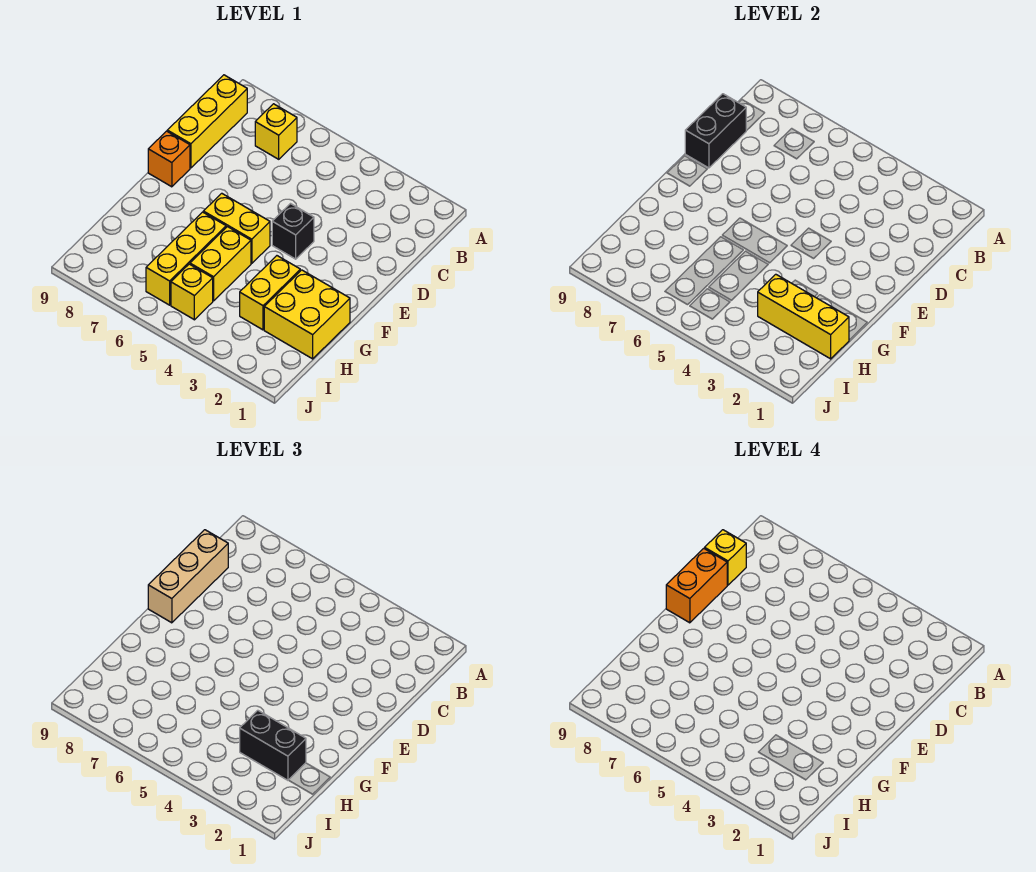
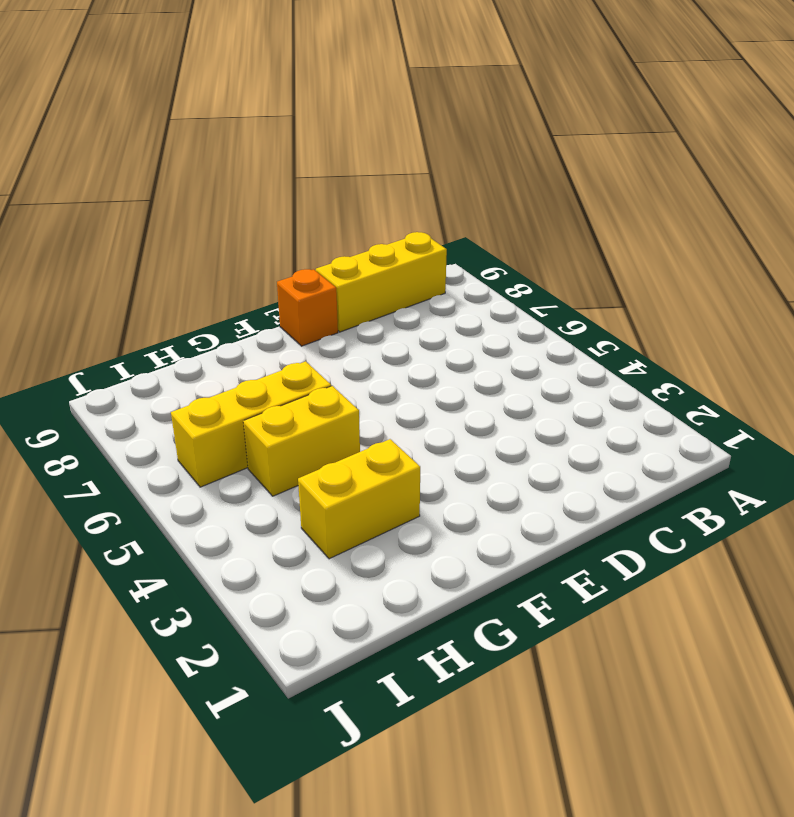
none -> yellow 1x1 brick [255,104,297,159]
none -> black 1x1 brick [272,204,314,259]
none -> yellow 1x2 brick [203,193,270,263]

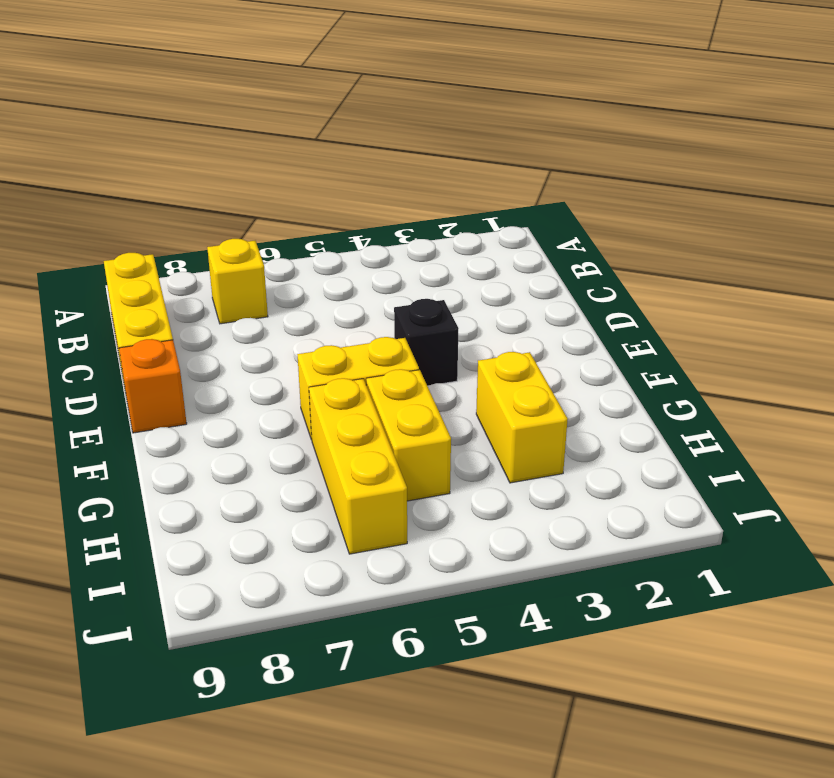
none -> yellow 2x2 brick [264,270,350,359]
none -> yellow 1x1 brick [171,264,213,320]
none -> black 1x2 brick [685,94,746,168]

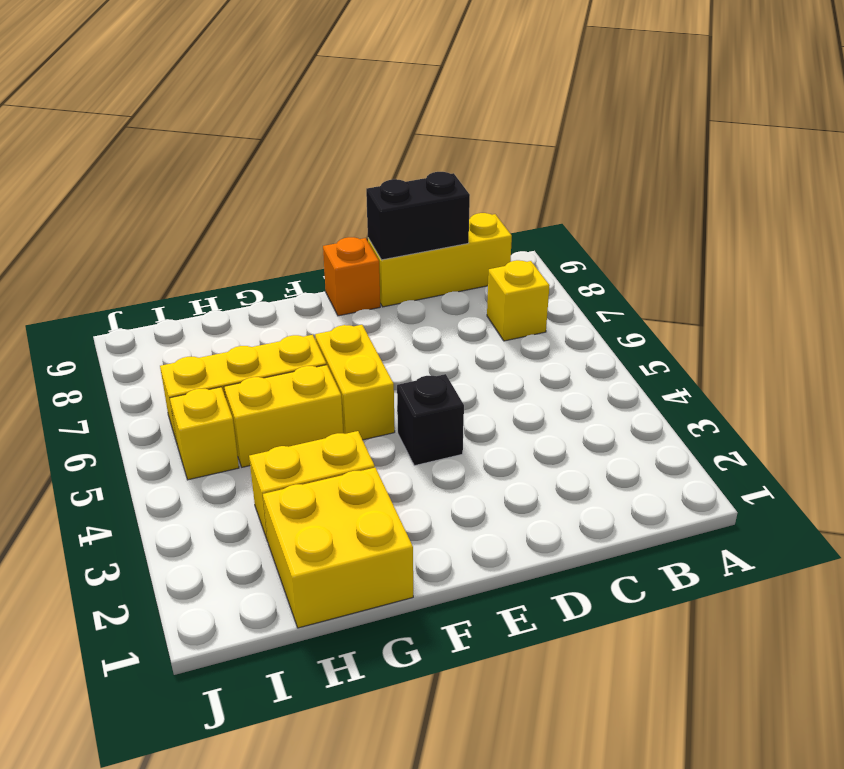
none -> yellow 1x3 brick [758,274,849,359]
none -> tan 1x3 brick [148,530,228,623]
none -> black 1x2 brick [240,710,306,780]

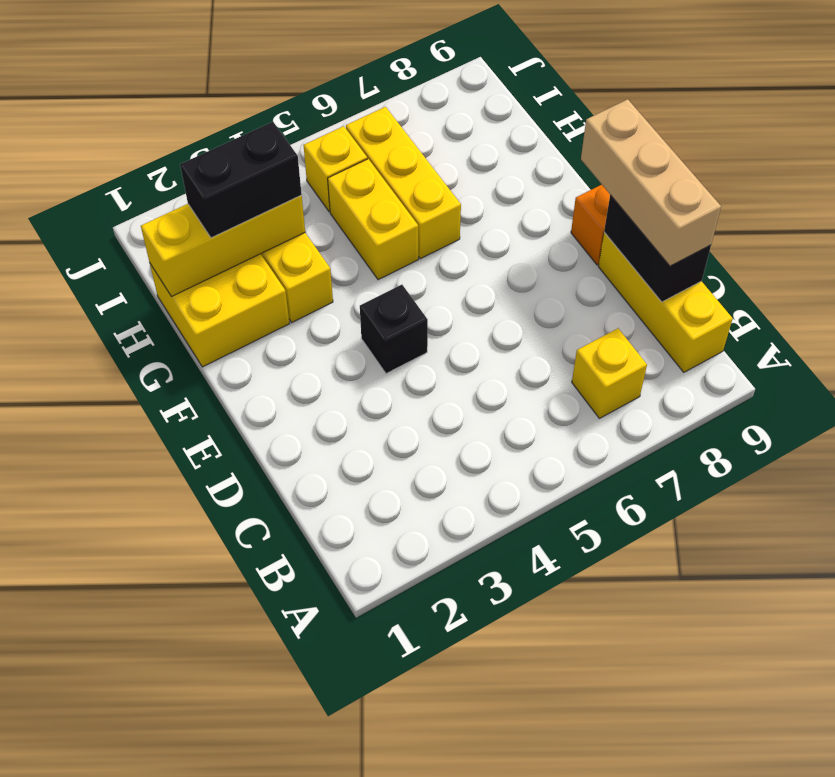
none -> yellow 1x2 brick [203,193,270,263]
none -> yellow 1x1 brick [705,530,746,585]
none -> orange 1x2 brick [666,548,727,623]

